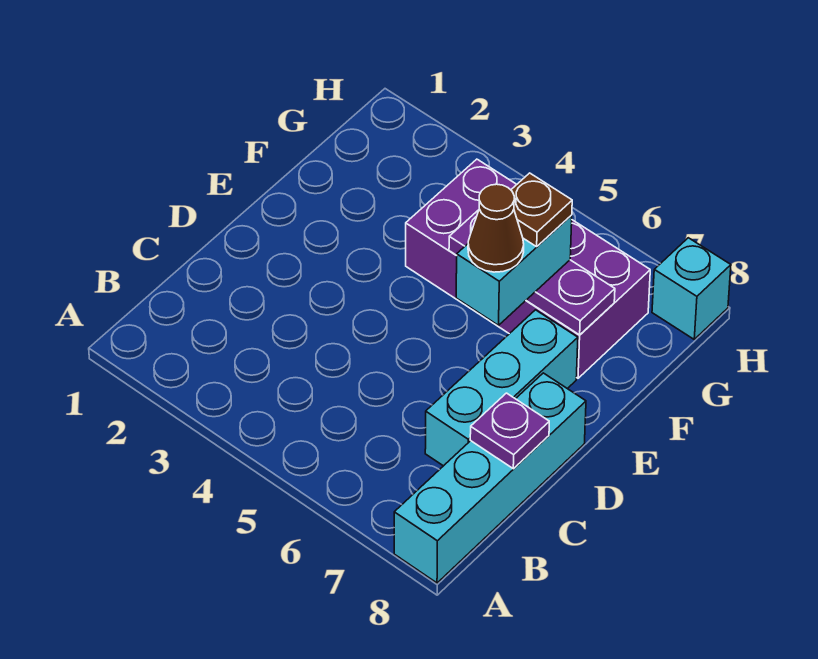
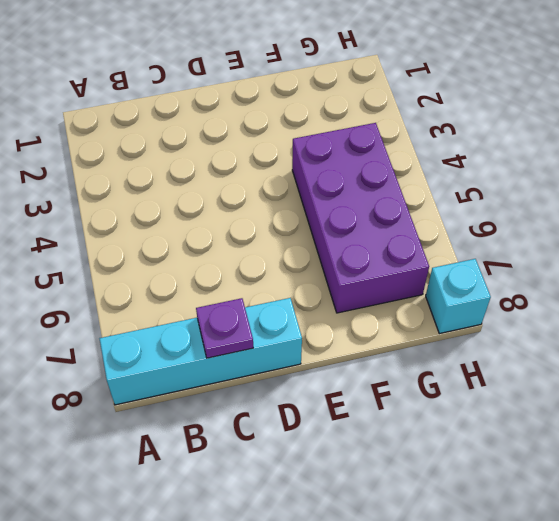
none -> cyan 1x3 brick [425,310,578,466]
none -> purple 1x3 plate [449,210,615,335]

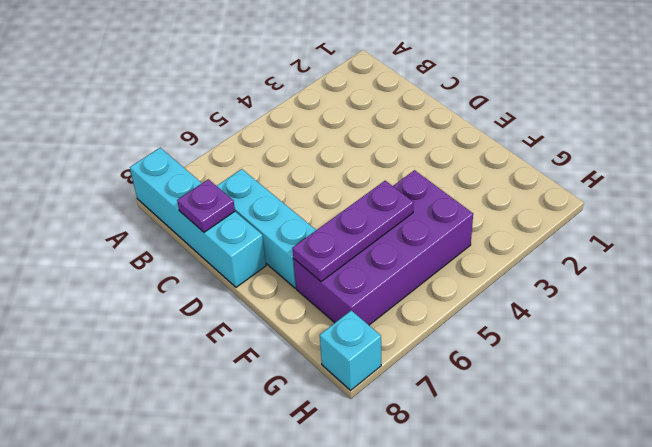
none -> cyan 1x2 brick [456,215,572,325]
none -> brown 1x1 cone [468,184,524,272]

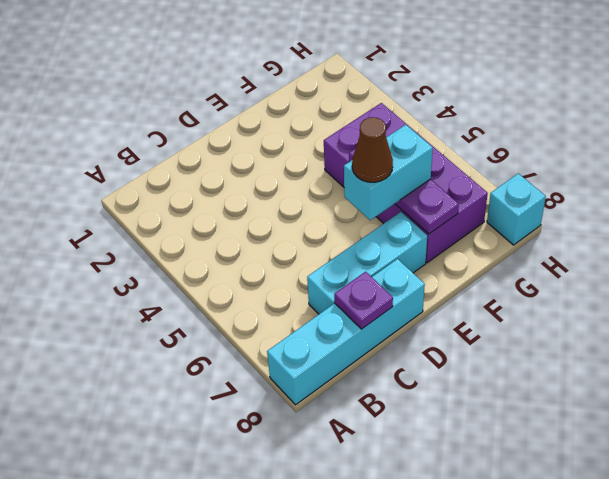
none -> brown 1x1 plate [511,173,572,247]

